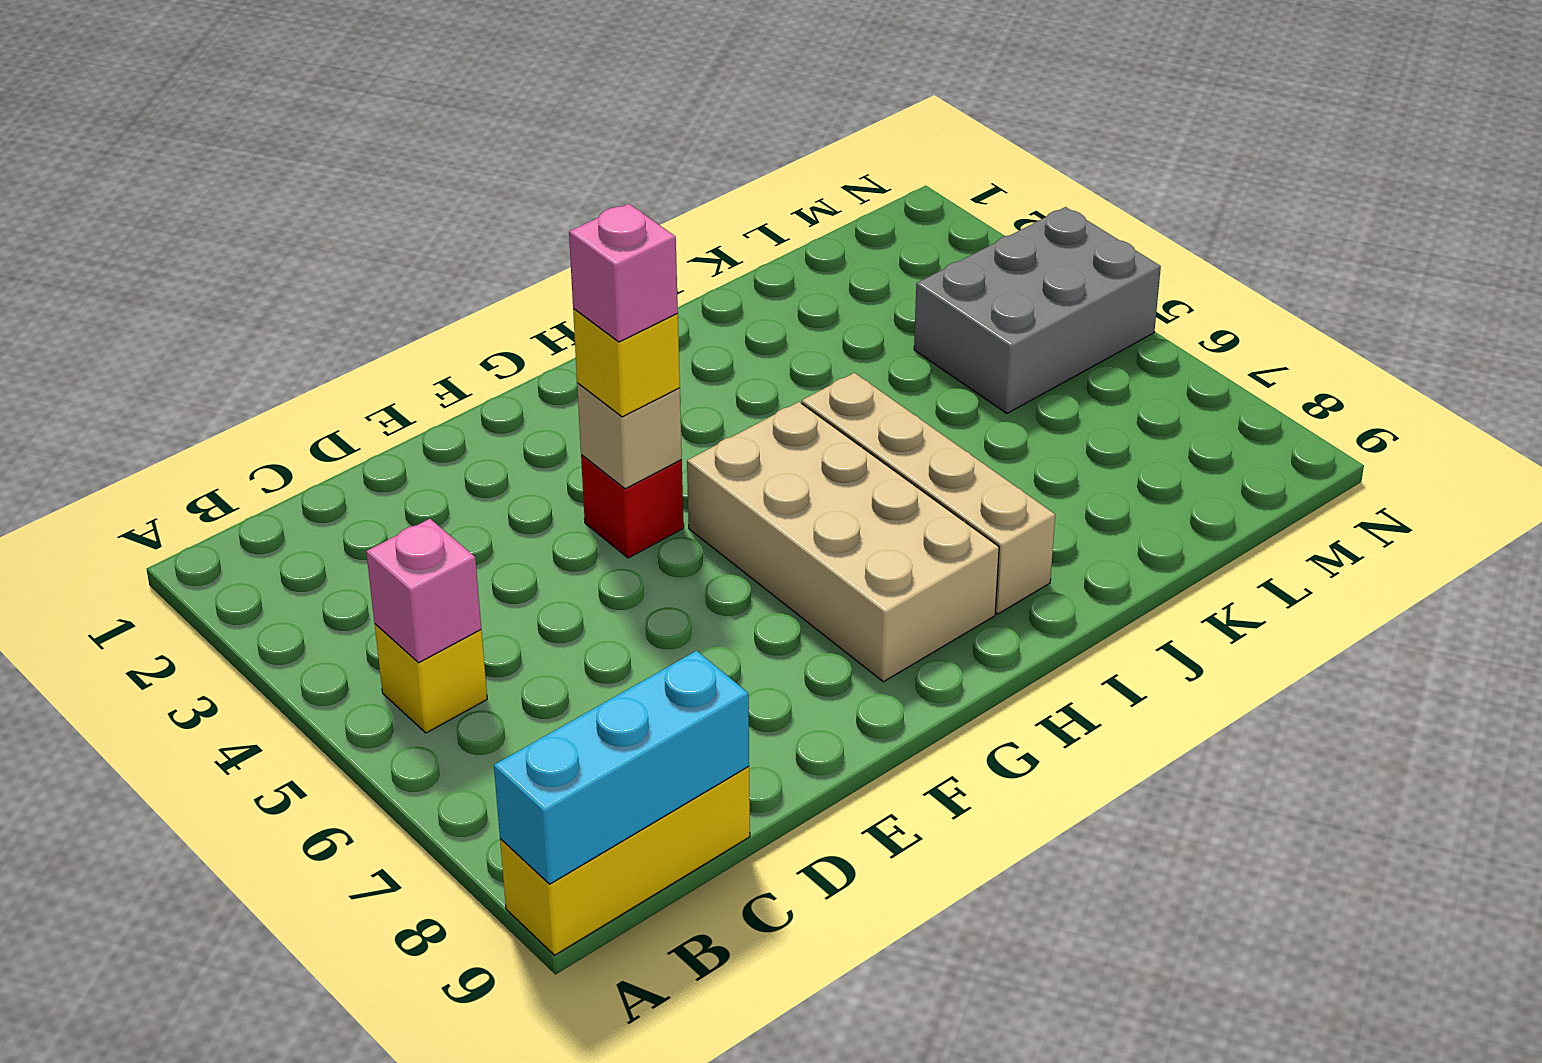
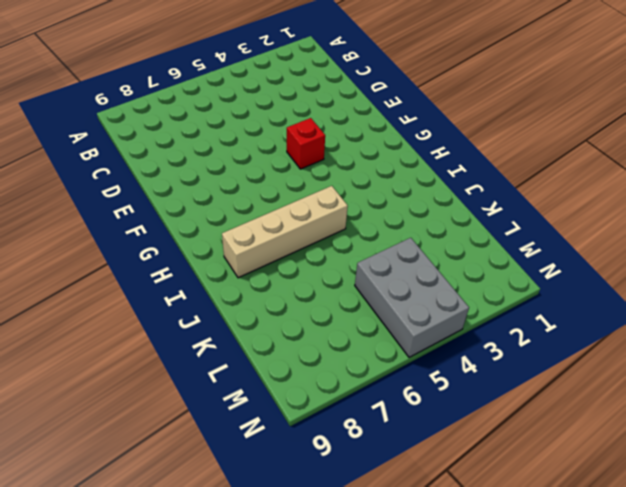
none -> yellow 1x3 brick [500,767,750,955]
none -> yellow 1x1 brick [375,624,487,733]

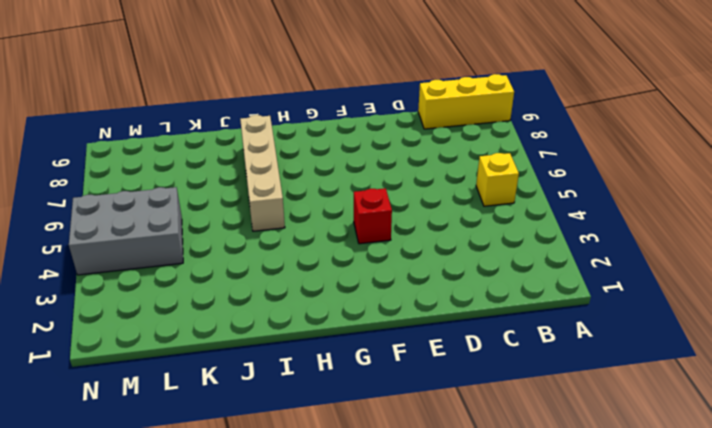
none -> tan 2x4 brick [687,402,999,682]
none -> cyan 1x3 brick [494,651,749,884]

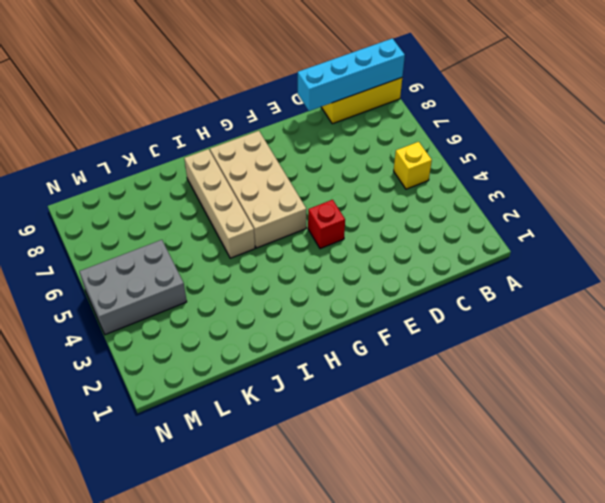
cyan 1x4 brick [298,38,405,111] -> cyan 1x3 brick [494,651,749,884]
none -> pink 1x1 brick [366,519,481,663]
none -> tan 1x1 brick [577,383,682,489]

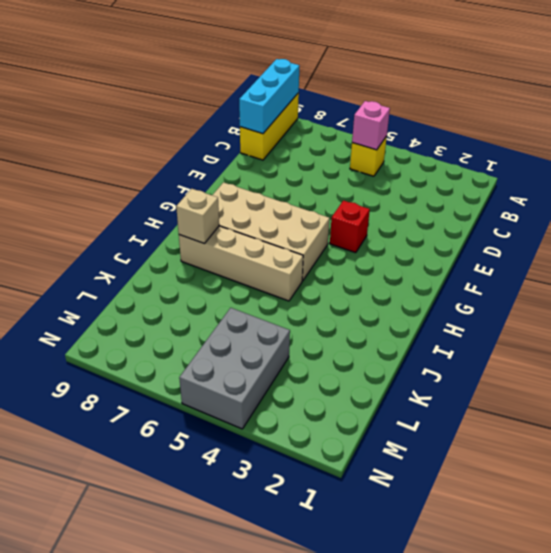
tan 1x1 brick [176,189,219,244] -> tan 1x1 brick moved to [577,383,682,489]
none -> yellow 1x1 brick [573,309,680,417]
none -> pink 1x1 brick [569,204,678,342]

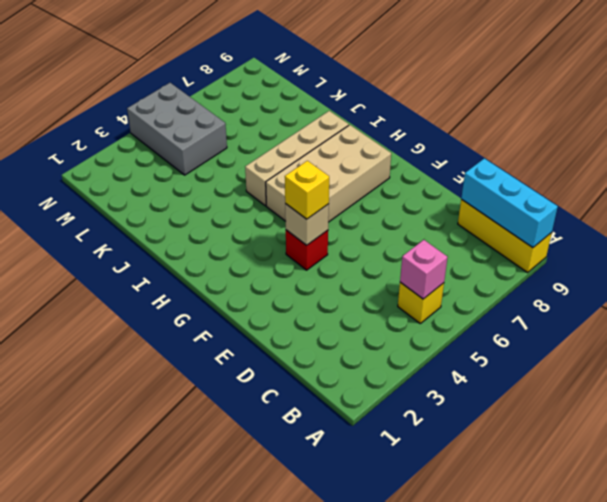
none -> pink 1x1 brick [569,204,678,342]

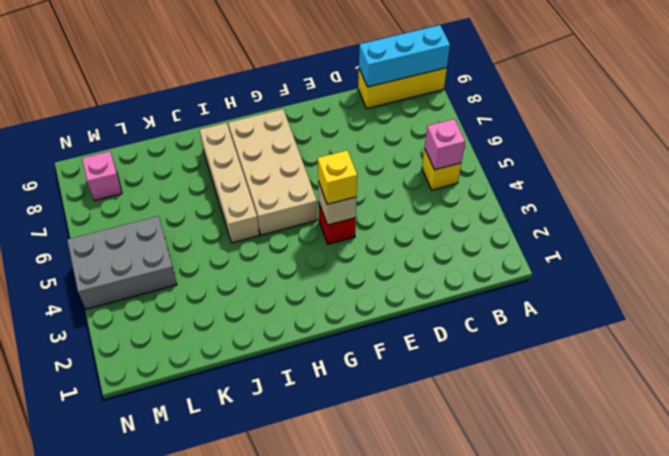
pink 1x1 brick [82,151,122,201] -> pink 1x1 brick moved to [569,204,678,342]

